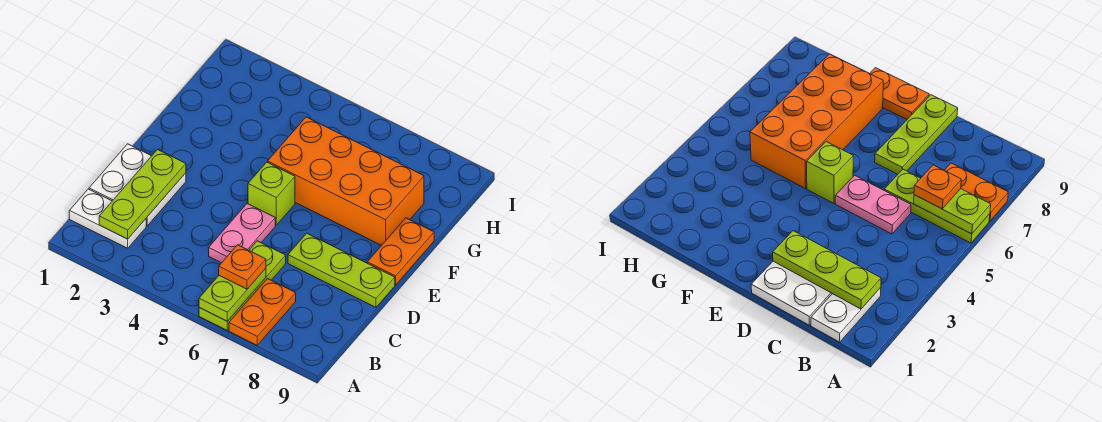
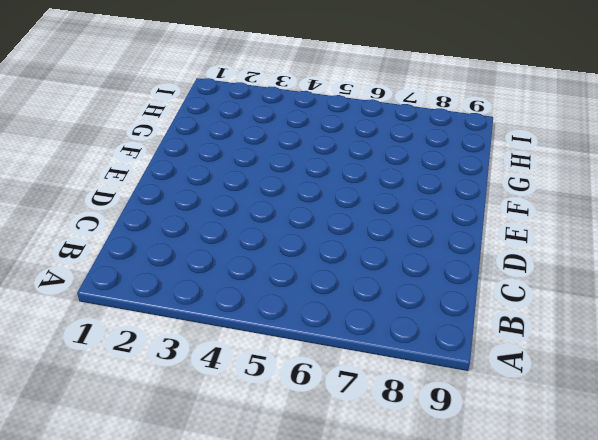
none -> lime 1x3 plate [199,241,286,330]
none -> orange 1x2 plate [229,278,296,345]
none -> white 1x2 plate [69,189,146,248]

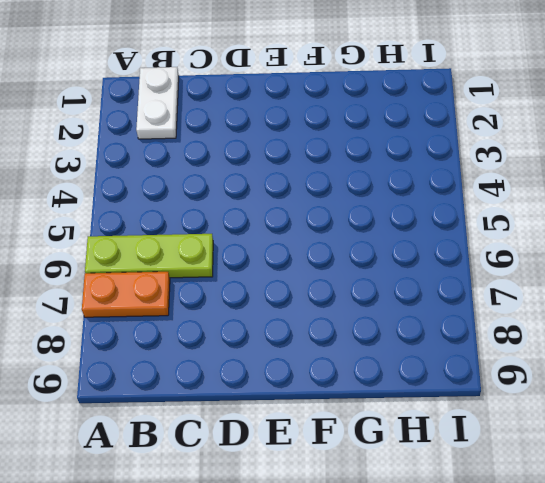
none -> white 2x2 plate [89,144,186,226]
none -> pink 1x2 plate [209,204,275,263]
none -> lime 1x3 plate [288,233,395,307]

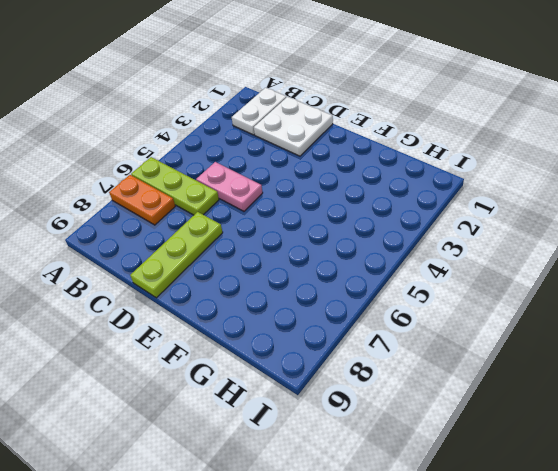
none -> lime 1x1 brick [248,162,295,225]
none -> orange 1x2 plate [367,218,434,285]
none -> orange 2x4 brick [268,117,424,246]

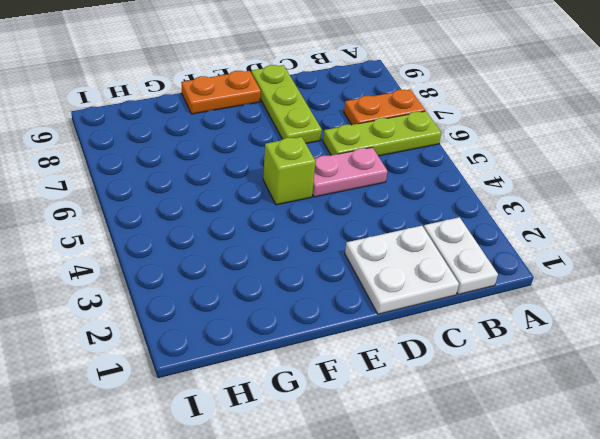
none -> orange 2x4 brick [268,117,424,246]
none -> lime 1x2 plate [199,268,266,321]
none -> lime 1x3 plate [99,150,186,239]

